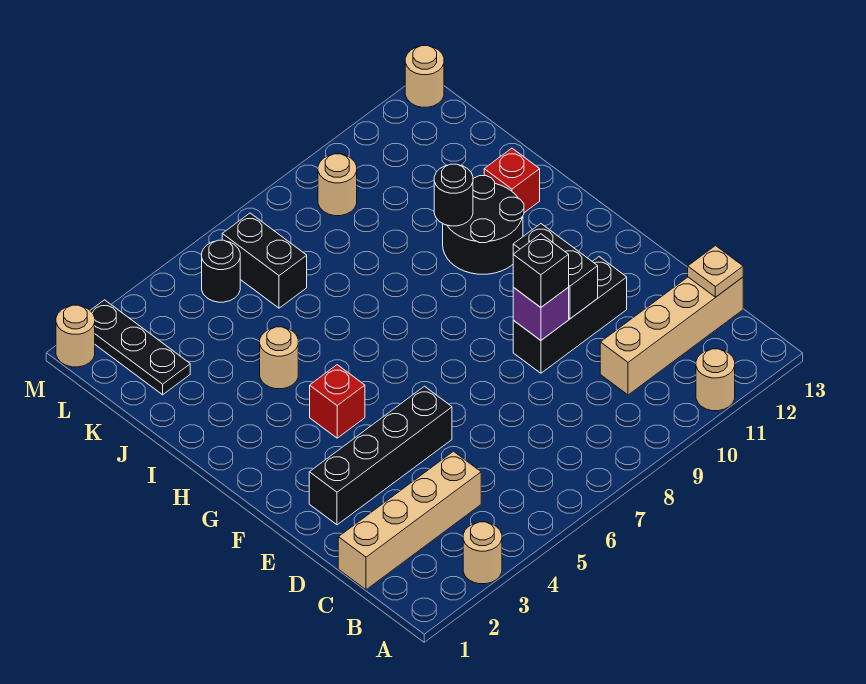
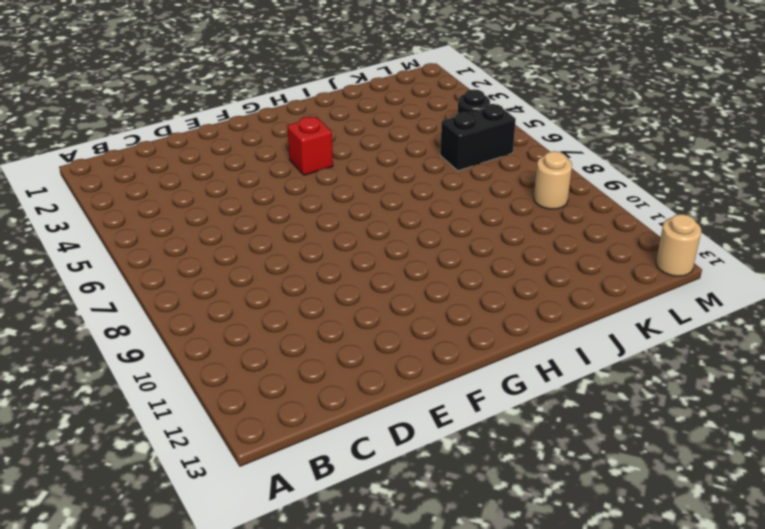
none -> tan 1x1 round brick [463,522,502,584]
none -> tan 1x1 round brick [696,349,735,411]
none -> tan 1x4 brick [338,451,481,590]

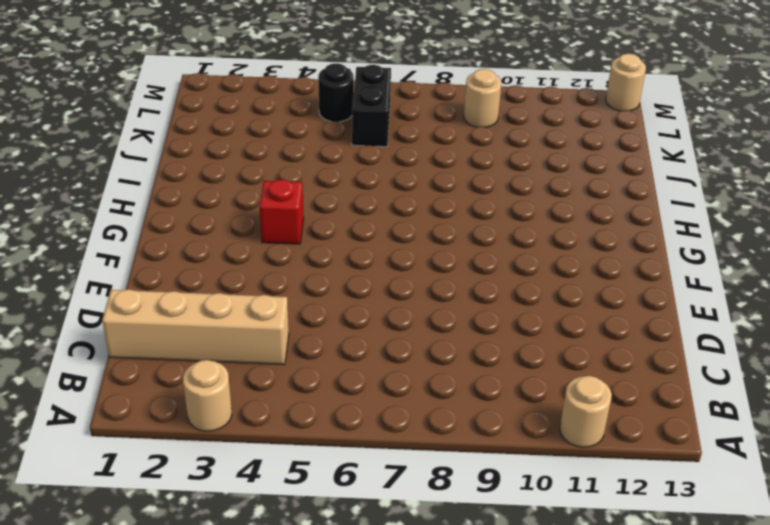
none -> tan 1x4 brick [600,277,743,395]
none -> black 1x4 brick [309,386,452,525]
none -> black 1x3 brick [513,257,627,373]

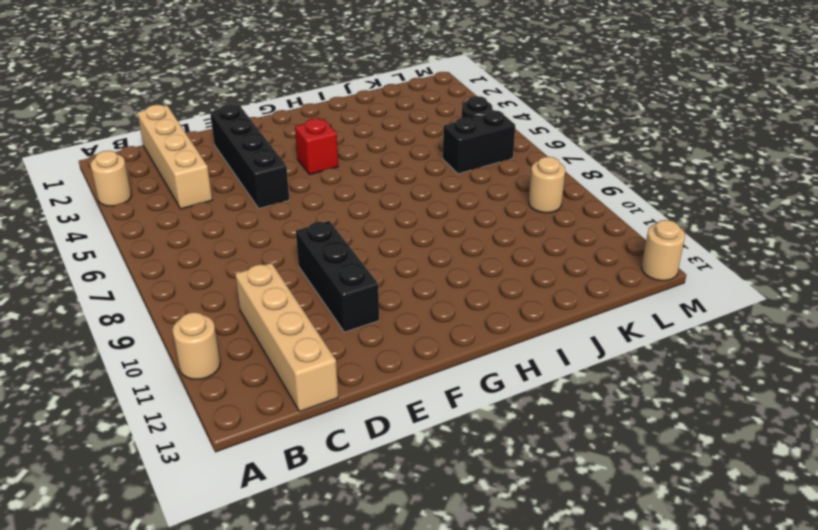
none -> black 2x2 round brick [443,176,524,274]
none -> tan 1x1 round brick [260,327,298,389]
none -> red 1x1 brick [484,148,540,213]

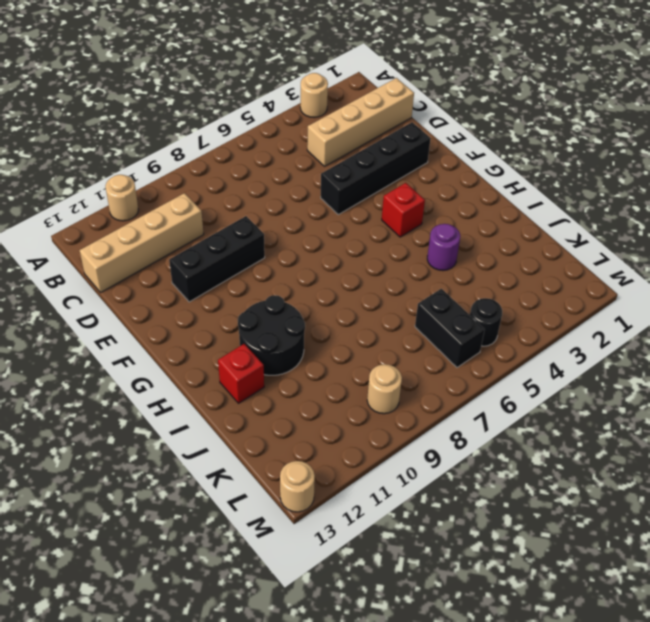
purple 1x1 round brick [427,224,460,271] -> tan 1x1 round brick [260,327,298,389]
none -> black 1x3 plate [90,300,190,395]
none -> tan 1x1 round brick [56,305,95,367]
none -> tan 1x1 plate [688,246,743,297]

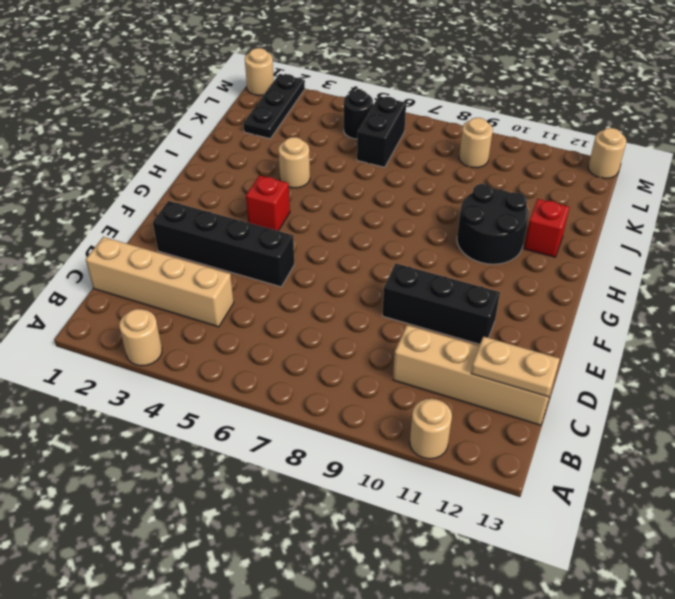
tan 1x2 plate [471,336,560,397] -> tan 1x1 plate [688,246,743,297]
none -> purple 1x1 brick [513,288,569,340]
none -> black 1x2 brick [513,224,598,319]
none -> black 1x1 round brick [434,164,473,226]

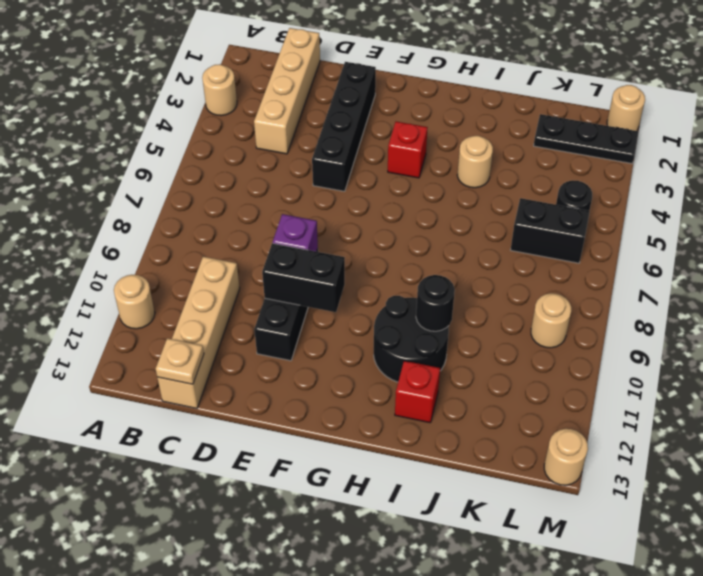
none -> black 1x1 brick [513,234,569,307]

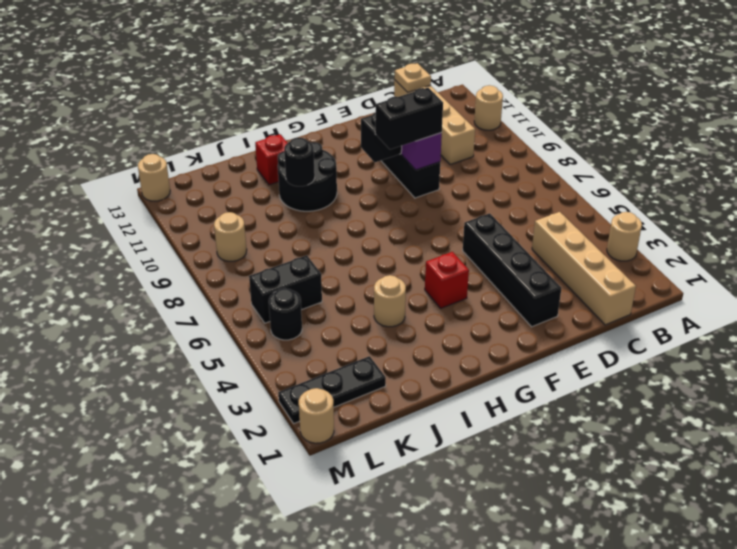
black 1x2 brick [375,88,443,149] -> black 1x1 brick [513,234,569,307]

